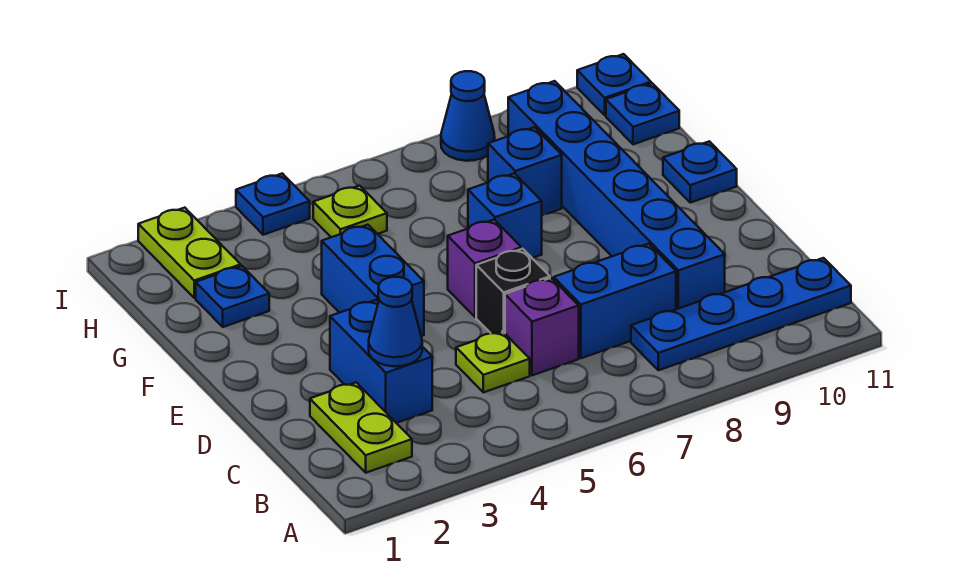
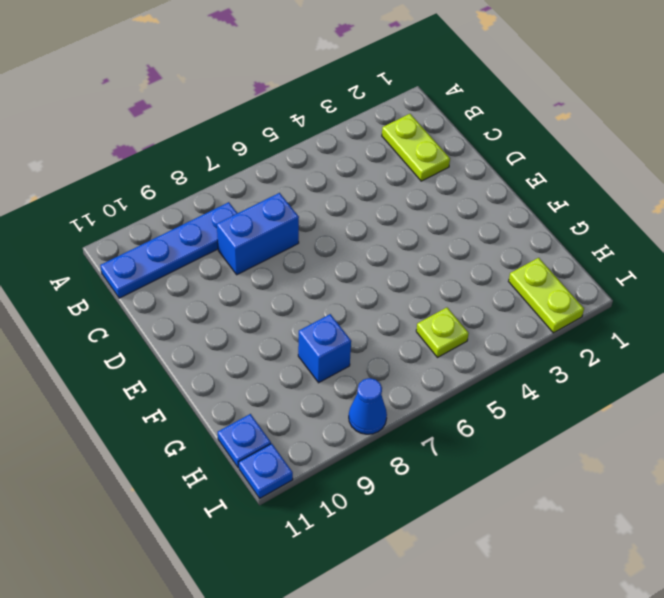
none -> blue 1x2 brick [330,300,432,423]
none -> lime 1x1 plate [456,331,530,392]
none -> purple 1x1 brick [505,278,579,375]

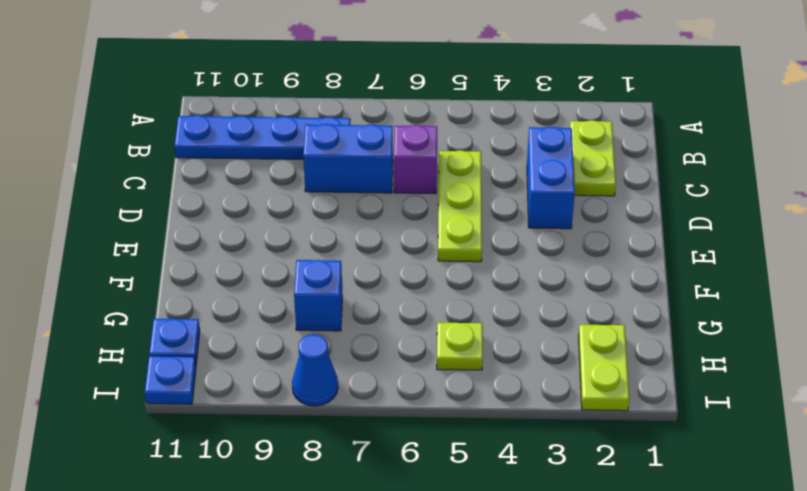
lime 1x3 plate [438,150,482,262] -> lime 1x1 plate [456,331,530,392]
none -> blue 1x6 brick [508,81,725,309]
none -> black 1x1 brick [476,249,550,333]
none -> blue 1x2 brick [322,225,424,336]

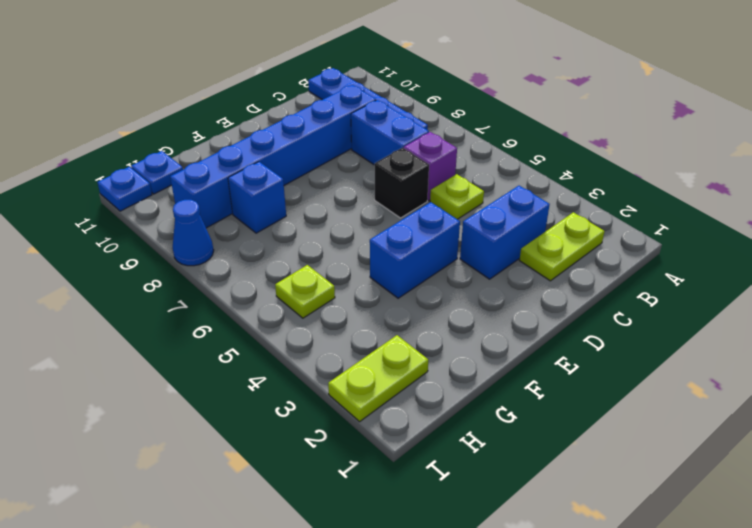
none -> purple 1x1 brick [448,220,521,317]
none -> blue 1x1 brick [468,173,542,258]
none -> blue 1x1 plate [663,141,737,203]

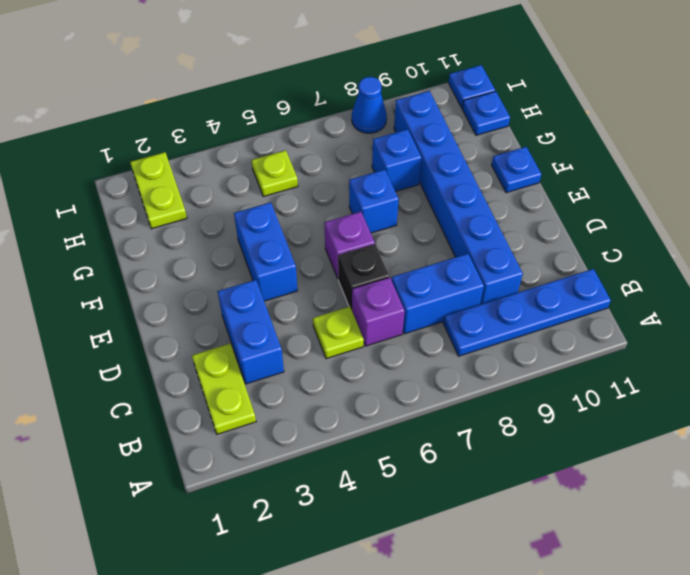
none -> blue 1x1 plate [196,266,269,327]
none -> blue 1x1 plate [236,173,310,235]
none -> blue 1x1 cone [369,277,422,366]

